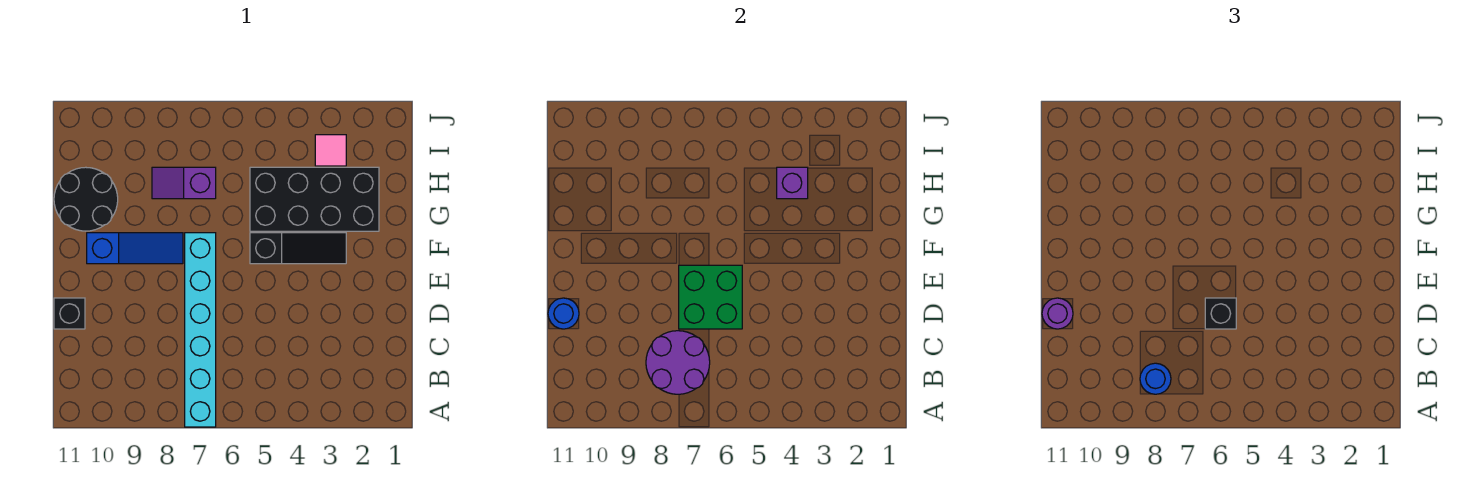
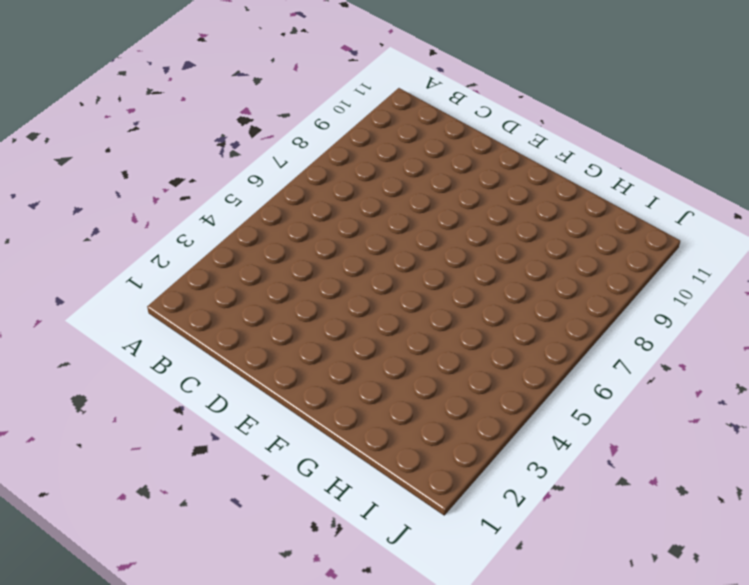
none -> cyan 1x6 brick [185,233,216,427]
none -> black 1x1 brick [54,298,85,329]
none -> black 1x3 slope [250,233,346,264]

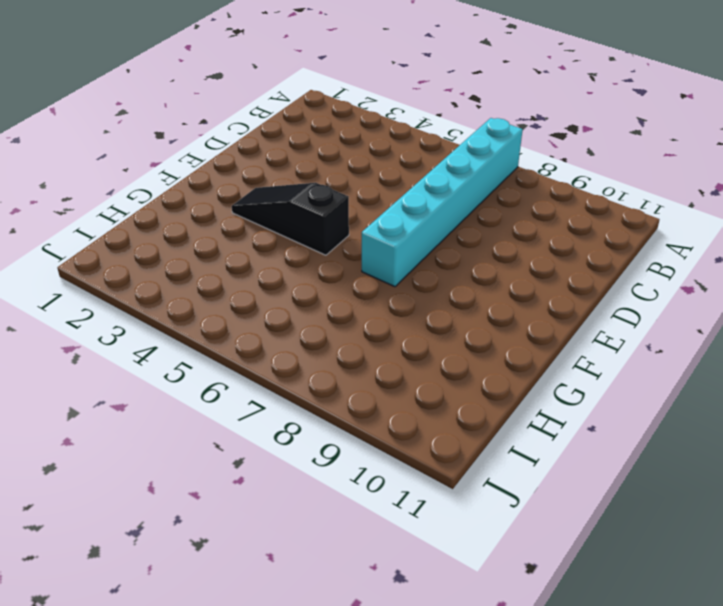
none -> black 1x1 brick [54,298,85,329]
none -> blue 1x3 slope [87,233,183,264]
none -> black 2x4 brick [250,167,379,231]

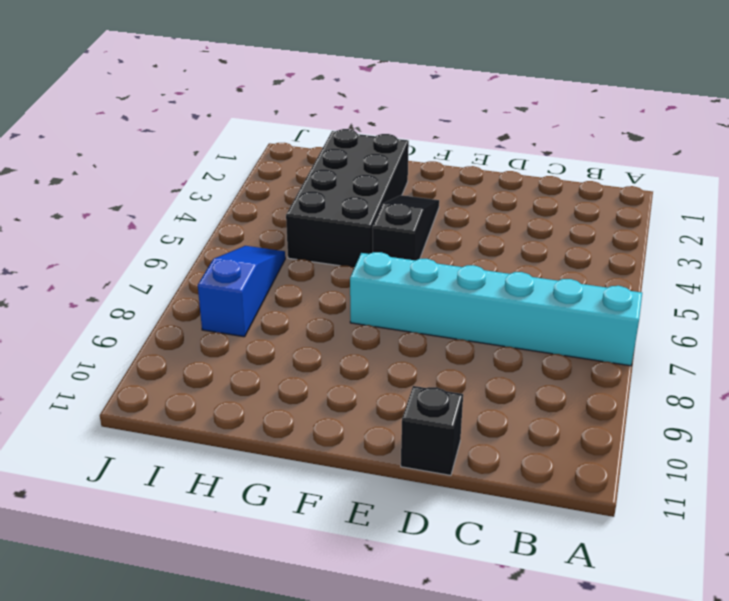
blue 1x3 slope [198,246,285,337] -> blue 1x3 slope moved to [87,233,183,264]
none -> black 2x2 round brick [54,167,118,231]
none -> purple 1x2 slope [152,167,216,199]
none -> pink 1x1 tile [315,135,346,166]

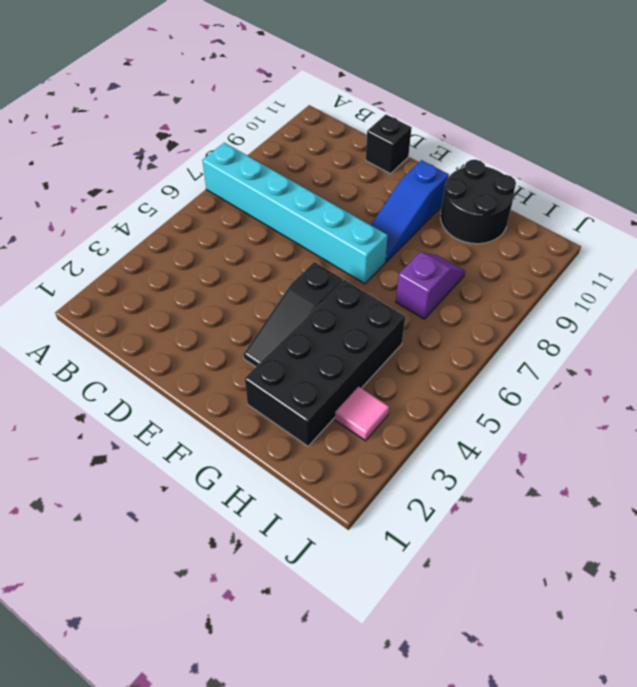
none -> purple 2x2 round brick [646,331,710,394]
none -> green 2x2 brick [679,265,742,329]
none -> blue 1x1 round brick [548,298,579,329]

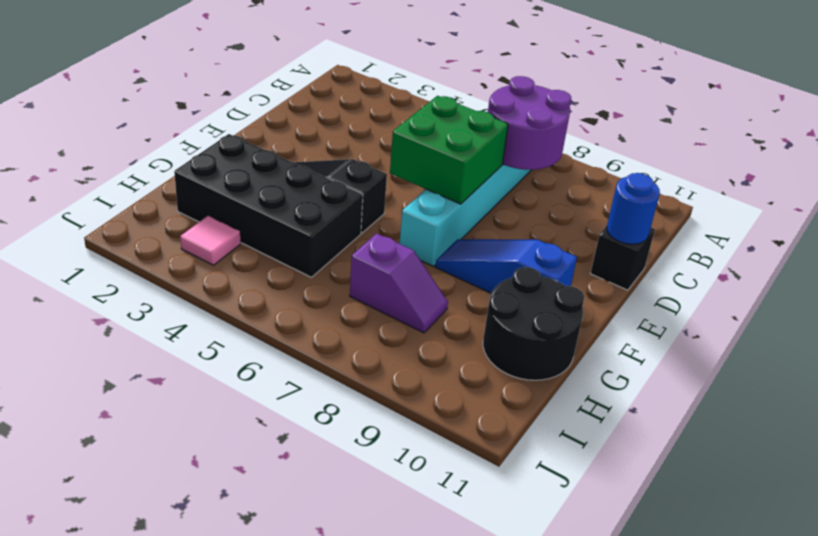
none -> purple 1x1 brick [777,167,808,199]
none -> blue 1x1 round brick [1140,363,1171,394]
none -> black 1x1 brick [1205,298,1236,329]

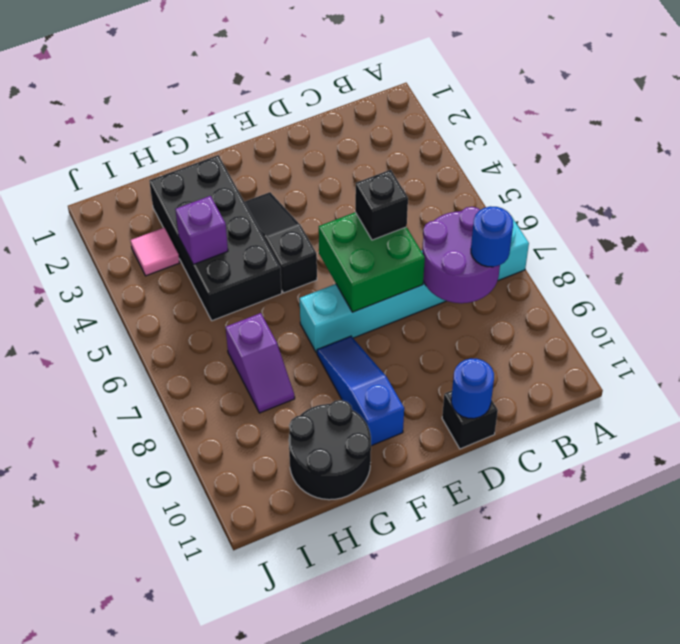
none -> purple 1x1 round brick [1042,298,1073,329]

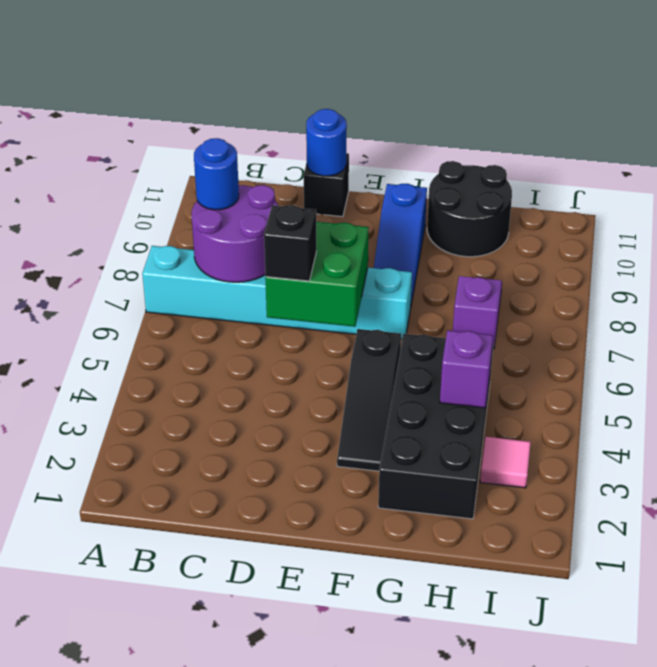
none -> purple 1x1 round brick [1042,298,1073,329]

